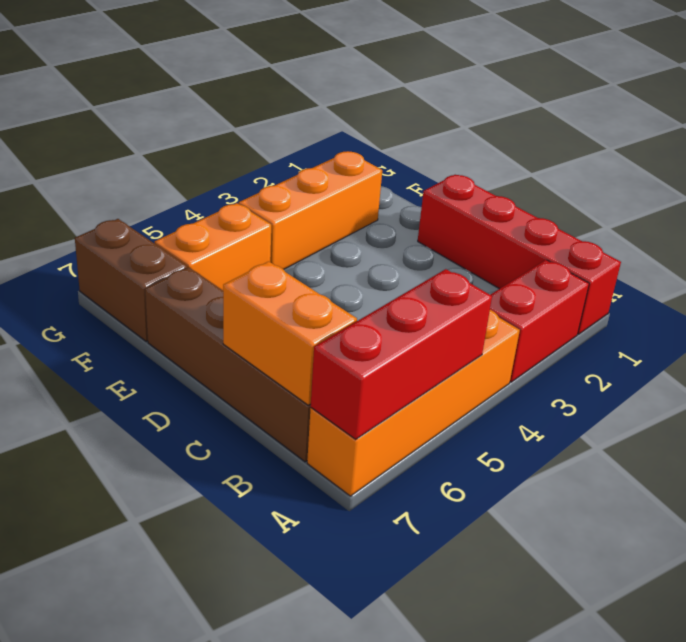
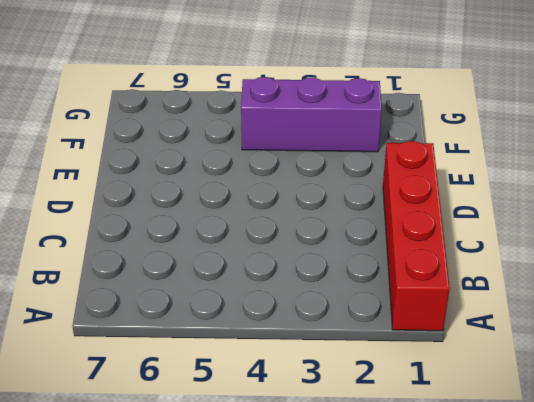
purple 1x3 brick [241,77,382,152] -> orange 1x3 brick [239,151,382,269]
none -> red 1x2 brick [490,260,589,382]
none -> orange 1x4 brick [307,310,520,496]

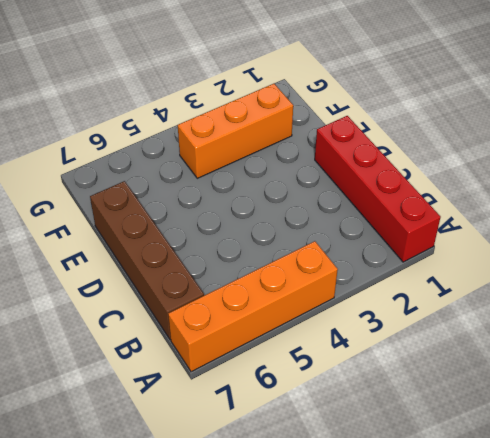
none -> red 1x2 brick [490,260,589,382]
none -> orange 1x2 brick [155,203,271,290]

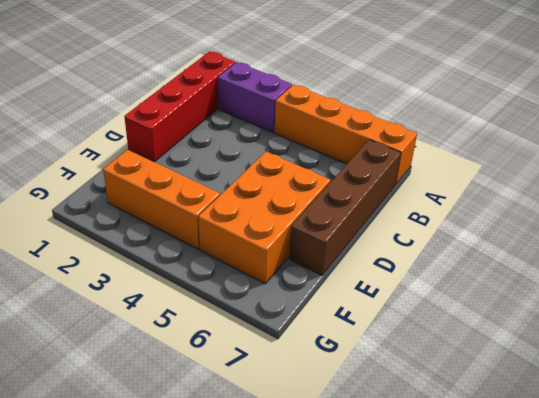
purple 1x2 brick [218,62,292,132] -> red 1x2 brick [490,260,589,382]
orange 2x3 brick [198,152,330,284] -> orange 1x2 brick [155,203,271,290]
none -> brown 1x2 brick [75,219,187,341]
none -> red 1x3 brick [311,269,492,439]

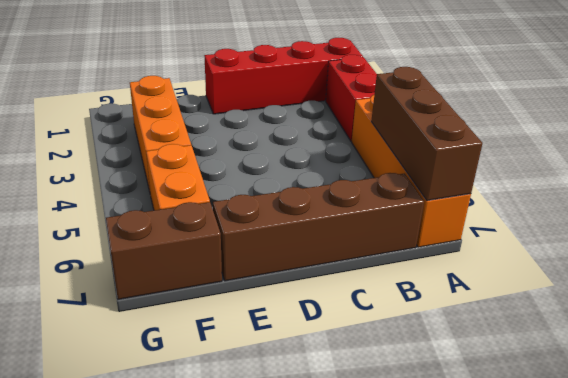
brown 1x3 brick [371,67,483,200] -> red 1x3 brick [311,269,492,439]
none -> orange 1x2 brick [223,261,357,405]

